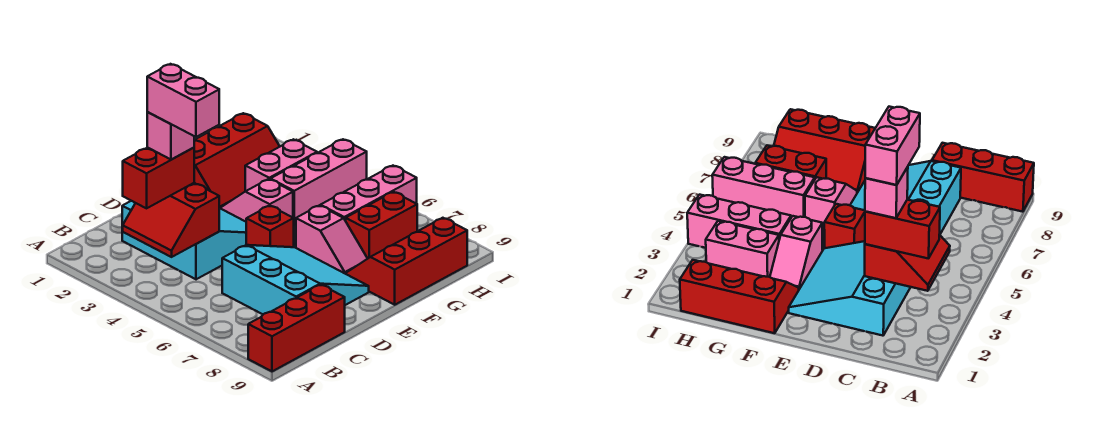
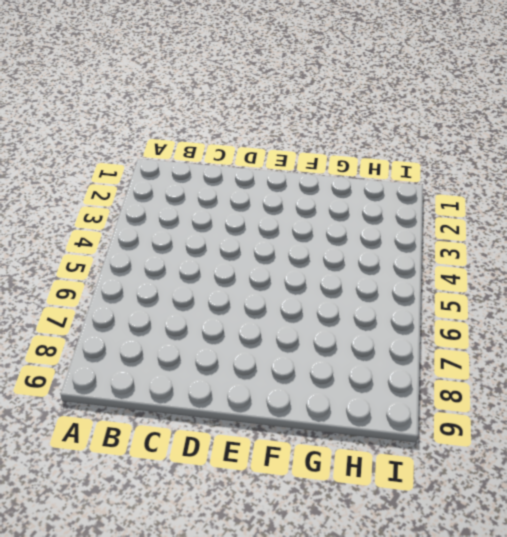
none -> red 1x3 brick [248,285,345,371]
none -> cyan 3x3 slope [122,201,246,279]
none -> cyan 3x3 slope [222,245,369,314]

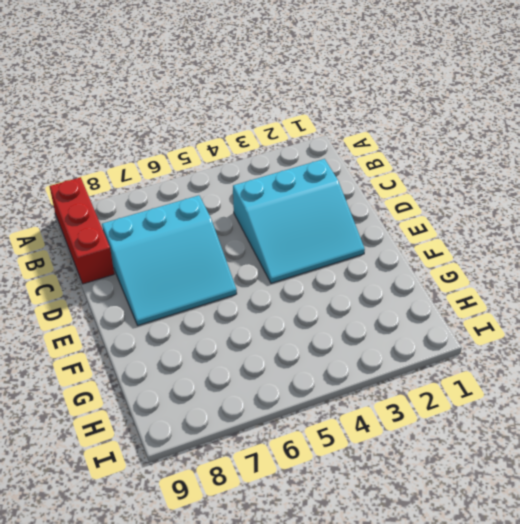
none -> red 1x1 brick [246,206,294,247]
none -> red 2x3 slope [194,113,280,209]
none -> pink 1x2 slope [221,179,293,222]

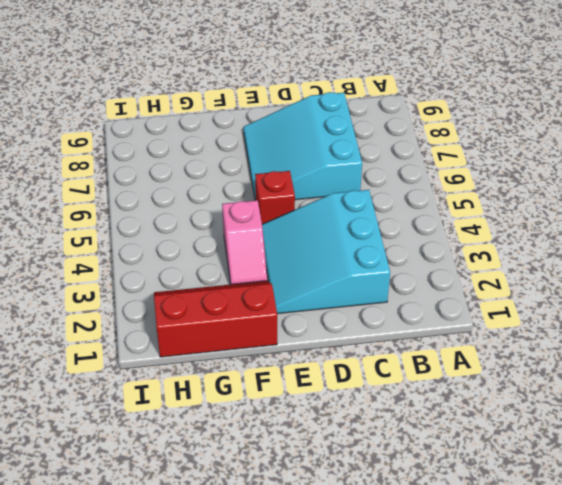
none -> red 1x3 brick [248,285,345,371]
none -> pink 1x2 slope [296,205,368,274]
none -> red 2x3 slope [346,218,467,305]

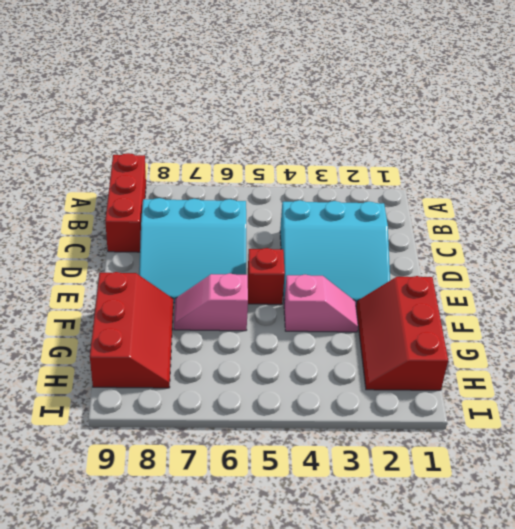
none -> pink 1x2 brick [245,139,317,191]
none -> pink 1x3 brick [270,139,367,226]
none -> pink 1x3 brick [320,166,417,221]

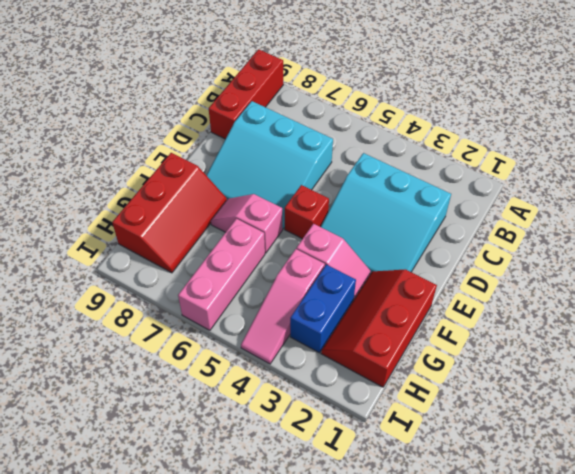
blue 1x2 brick [290,265,356,353] -> pink 1x2 brick [245,139,317,191]
pink 1x3 slope [241,249,325,364] -> pink 1x3 brick [270,139,367,226]
none -> red 1x2 brick [346,192,417,258]
none -> red 2x2 slope [123,183,219,257]
none -> red 1x2 brick [123,147,194,208]

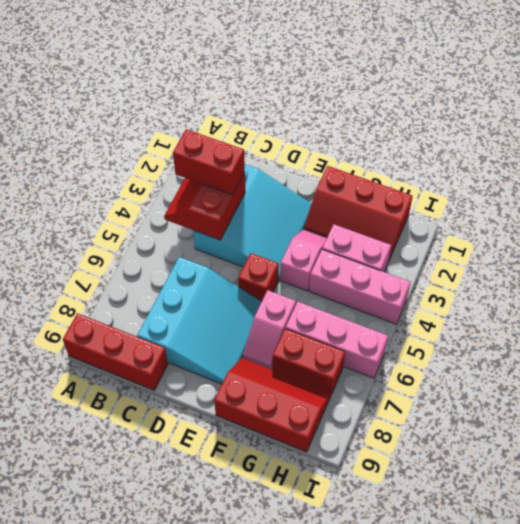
none -> pink 1x1 brick [147,112,194,159]
none -> pink 1x2 brick [147,64,219,137]

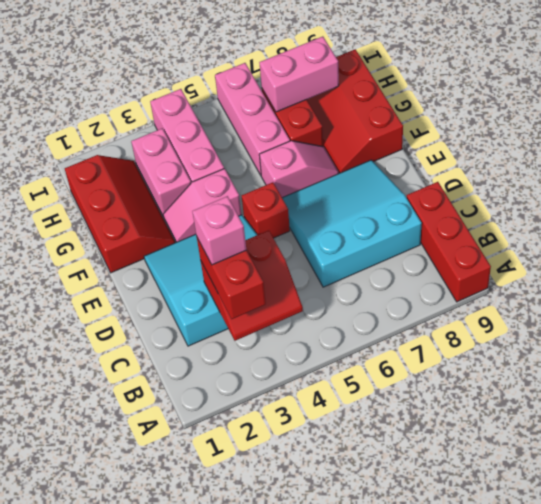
pink 1x2 brick [259,36,339,112] -> pink 1x2 brick moved to [147,64,219,137]

